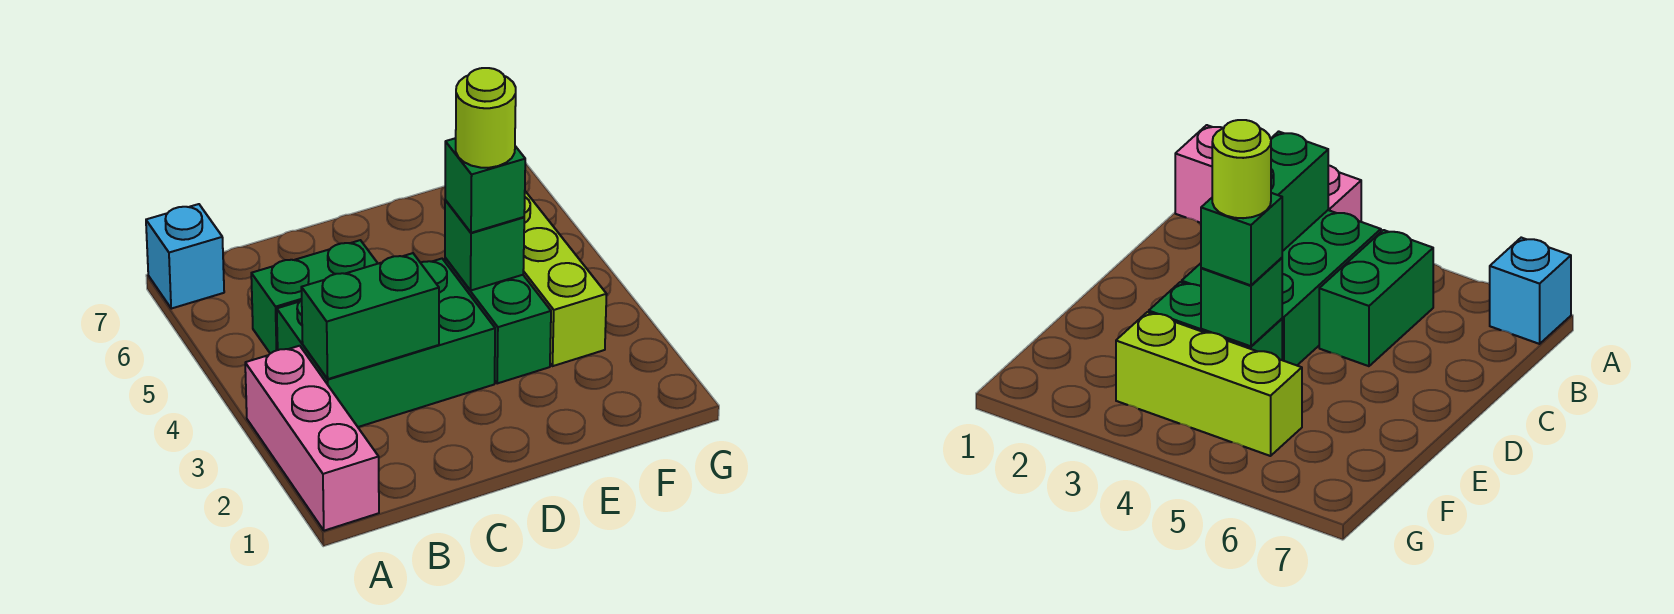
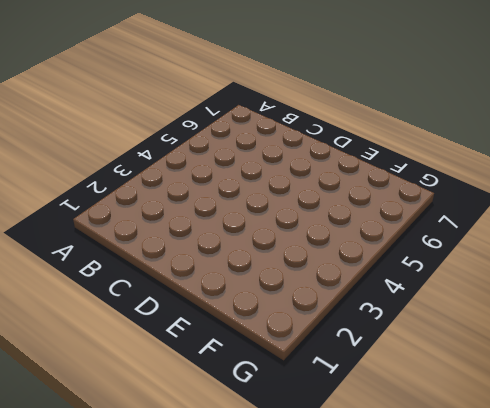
none -> pink 1x3 brick [245,346,379,531]
none -> cyan 1x1 brick [146,204,224,309]

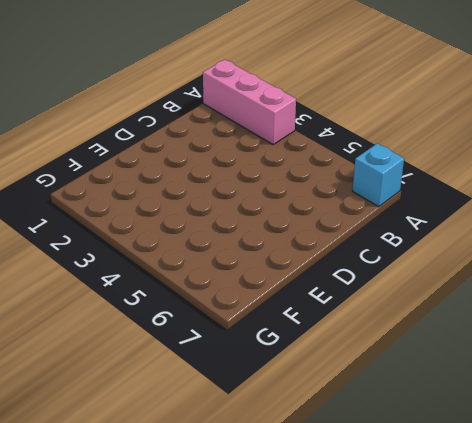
none -> green 2x3 brick [277,259,495,427]
none -> green 1x2 brick [251,240,378,354]

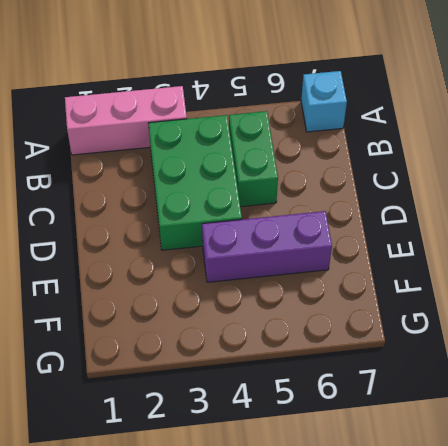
purple 1x3 brick [202,211,332,282] -> green 1x2 brick [445,258,551,384]
none -> lime 1x3 brick [523,191,607,366]
none -> green 1x2 brick [301,253,439,379]

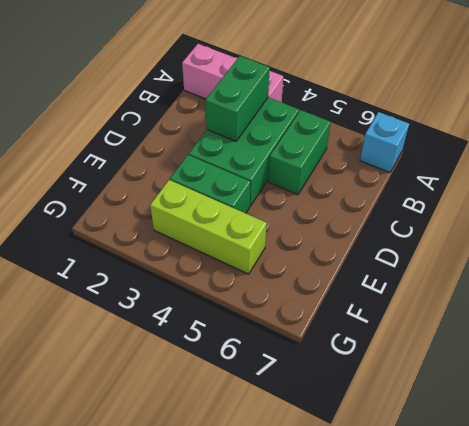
none -> green 1x1 brick [445,200,524,291]
none -> green 1x1 brick [445,138,525,233]

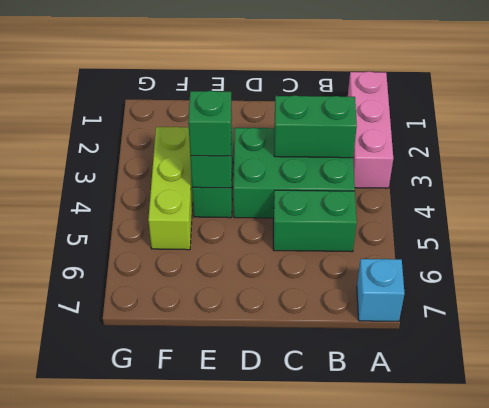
none -> lime 1x1 round brick [456,68,516,168]

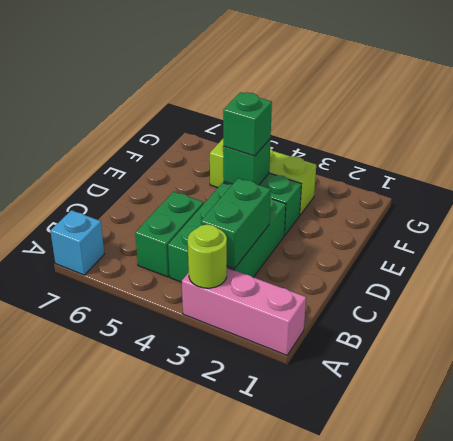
lime 1x1 round brick [188,224,227,288] -> lime 1x1 round brick moved to [456,68,516,168]

